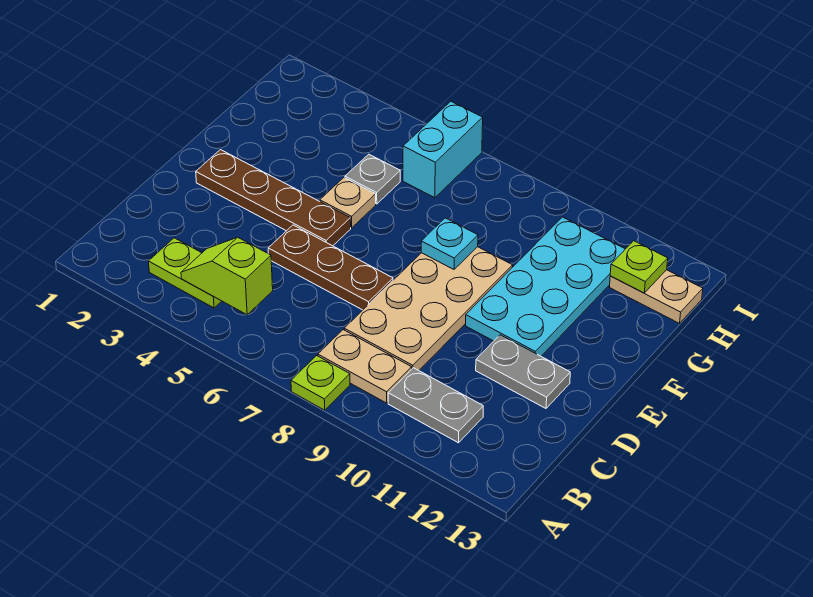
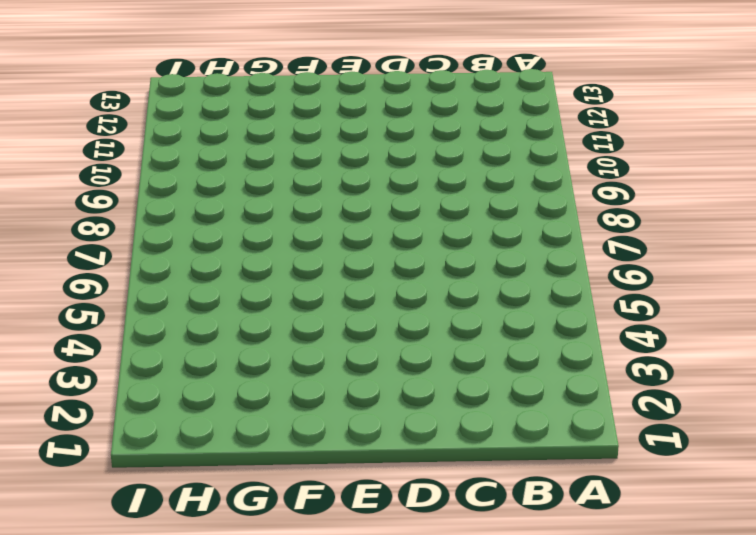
none -> lime 1x1 plate [291,356,350,410]
none -> lime 1x2 plate [148,238,221,308]
none -> tan 1x2 plate [318,330,412,403]

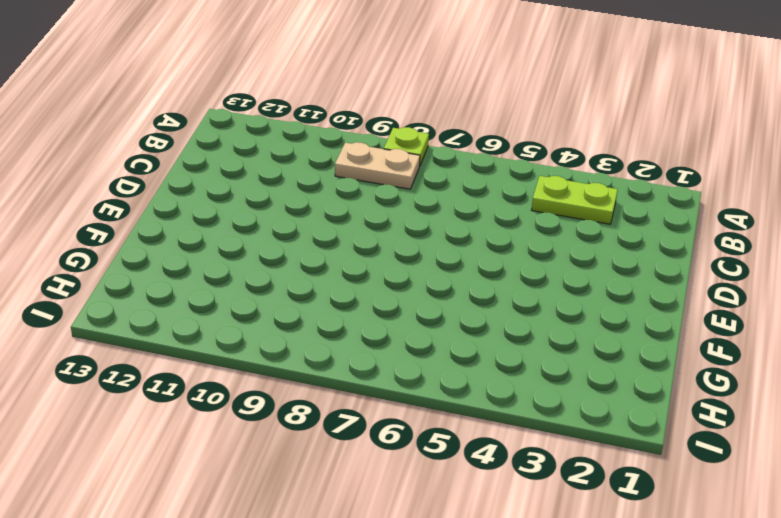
none -> grey 1x2 plate [388,368,483,443]
none -> tan 2x4 plate [344,247,513,370]
none -> brown 1x3 plate [268,225,393,310]

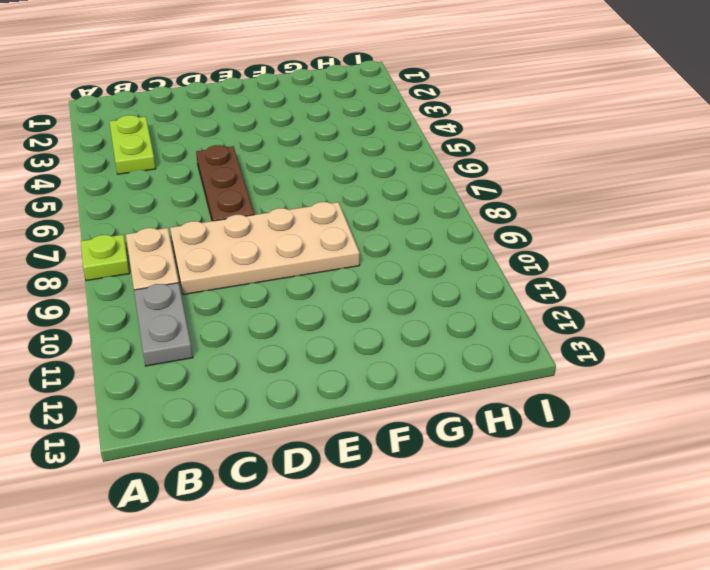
none -> grey 1x2 plate [476,335,570,408]
none -> brown 1x4 plate [196,150,351,246]
none -> cyan 2x4 plate [466,217,625,356]

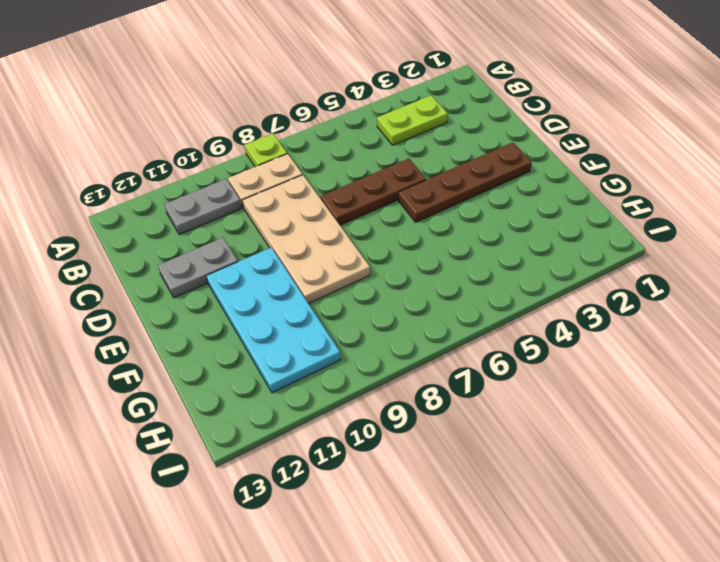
none -> tan 1x1 plate [320,178,376,228]
none -> grey 1x1 plate [345,154,400,204]
none -> cyan 1x2 brick [403,101,483,198]

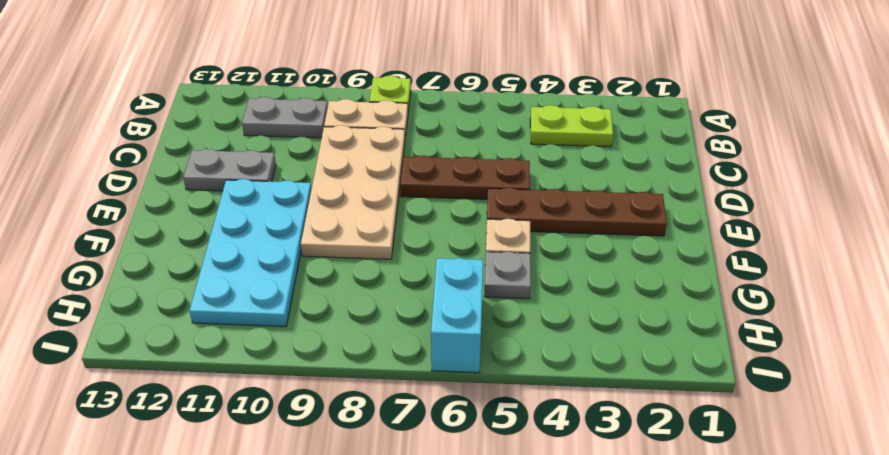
none -> tan 1x2 plate [610,270,703,323]
none -> lime 1x2 slope [181,237,273,315]
none -> cyan 1x1 plate [421,218,478,269]

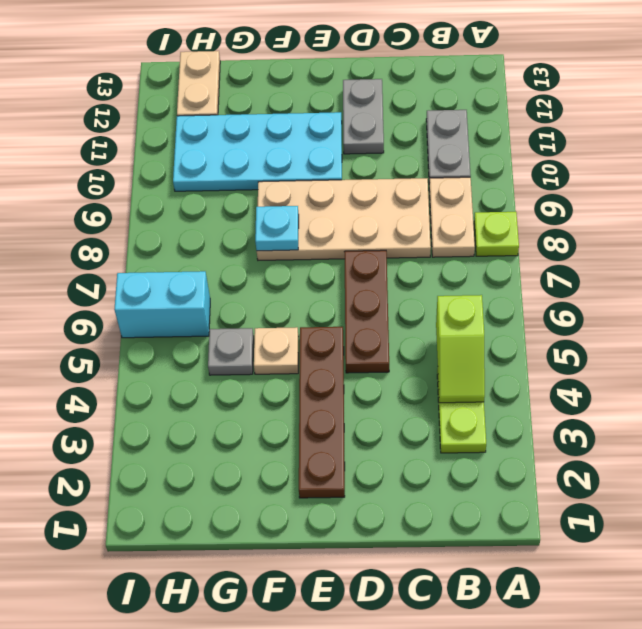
none -> lime 1x1 plate [610,241,668,293]

